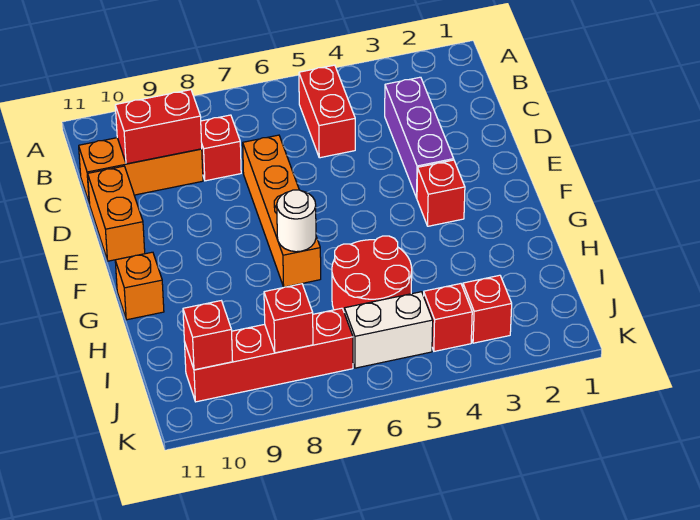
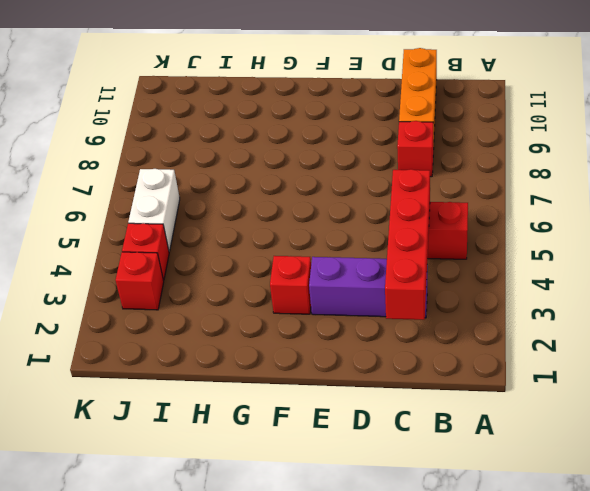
red 1x4 brick [385,169,430,320] -> red 1x4 brick moved to [185,308,353,402]
none -> orange 1x4 brick [243,135,321,287]
none -> orange 1x2 brick [88,166,145,261]
none -> orange 1x1 brick [115,252,164,320]

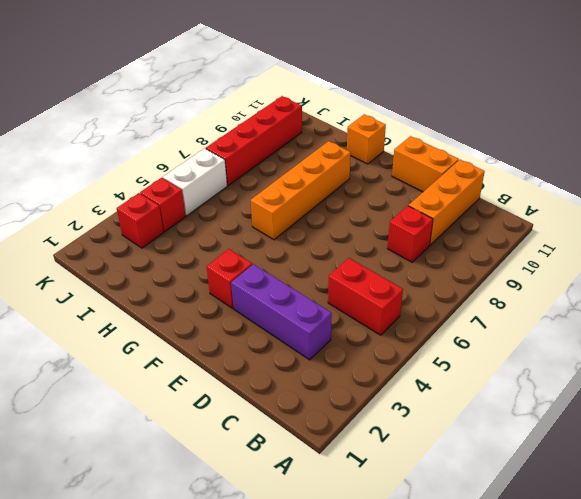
orange 1x4 brick [251,141,351,240] -> orange 1x4 brick turned to [243,135,321,287]
none -> red 2x2 round brick [332,236,412,311]
none -> red 1x2 brick [115,90,202,164]
none -> white 1x1 round brick [277,190,316,252]

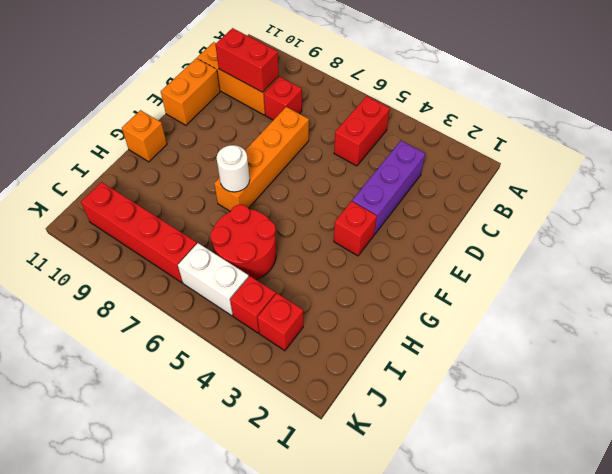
none -> red 1x1 brick [264,284,313,353]
none -> red 1x1 brick [183,301,233,370]

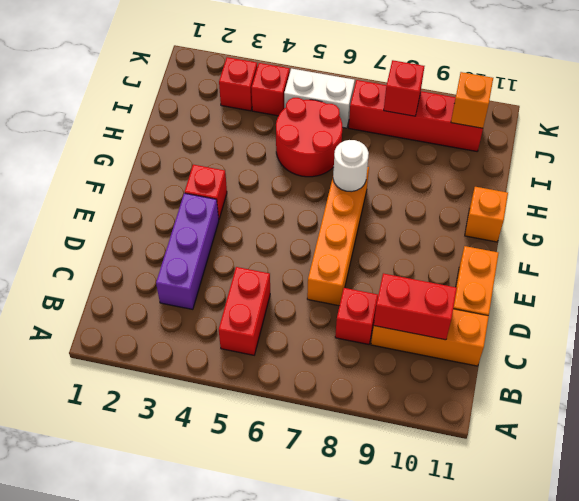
orange 1x1 brick [451,72,493,128] -> red 1x1 brick [183,301,233,370]

